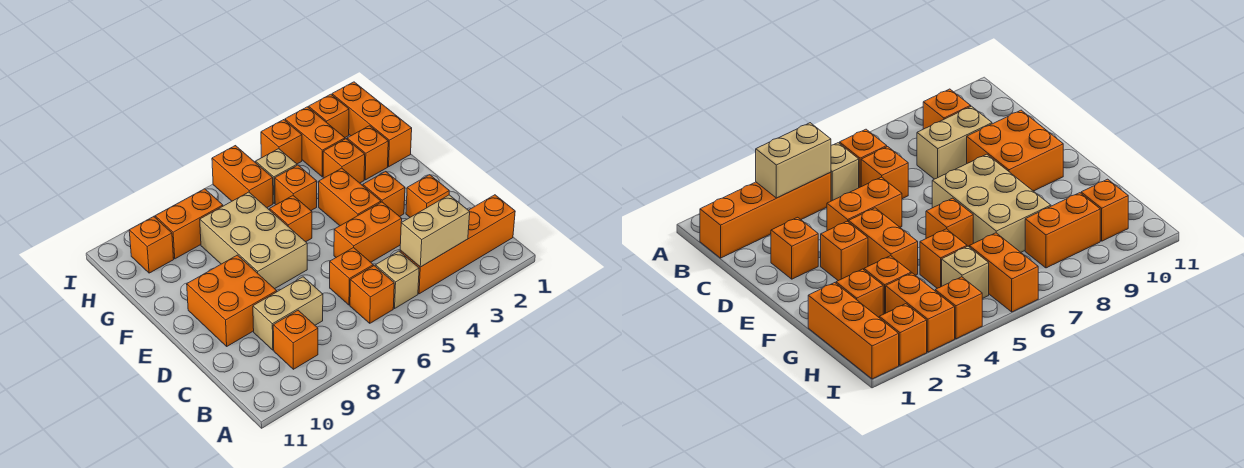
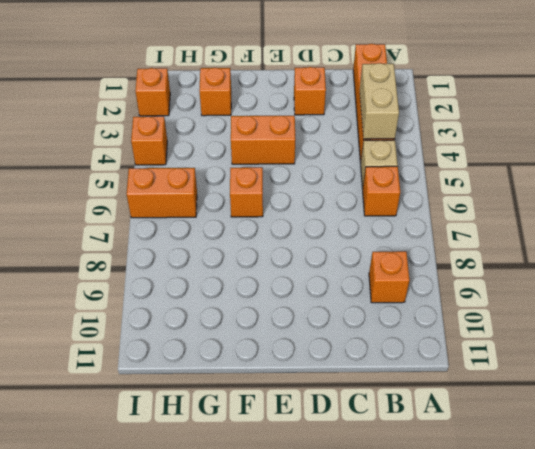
none -> orange 1x1 brick [330,248,373,305]
none -> tan 1x2 brick [253,277,323,350]
none -> orange 1x2 brick [334,202,402,262]

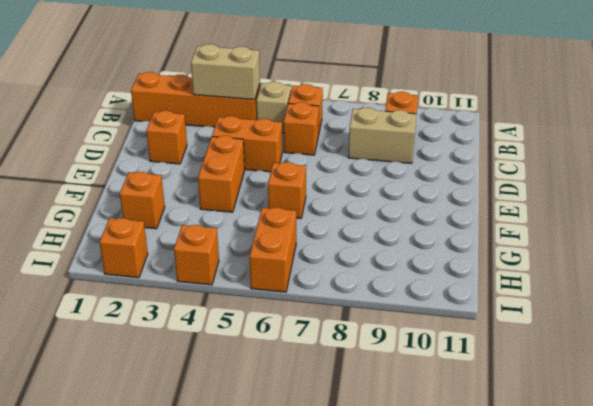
none -> orange 2x2 brick [187,255,277,346]
none -> orange 1x1 brick [363,172,405,217]
none -> tan 2x3 brick [200,192,307,289]

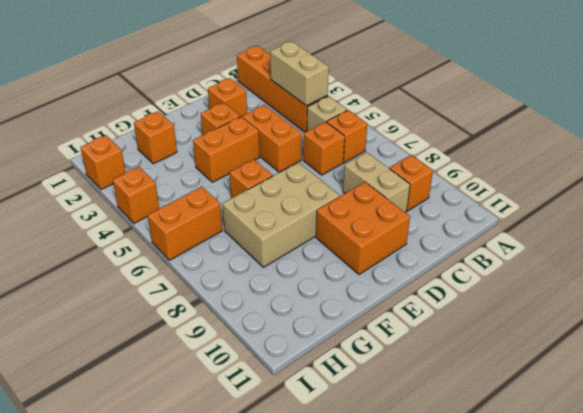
none -> orange 1x3 brick [332,82,412,167]
none -> orange 1x1 brick [323,139,365,183]
none -> orange 1x1 brick [275,165,317,210]

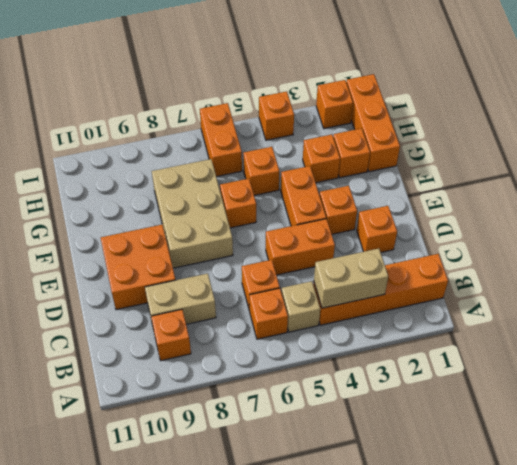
none -> orange 1x2 brick [285,107,345,177]
none -> tan 1x1 brick [256,149,297,203]
none -> orange 1x2 brick [155,189,223,259]

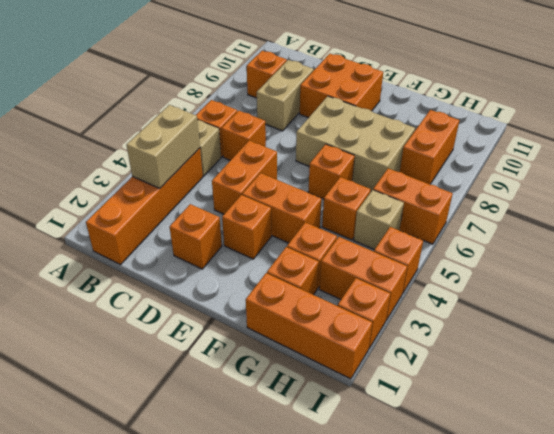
none -> orange 1x1 brick [129,217,174,273]

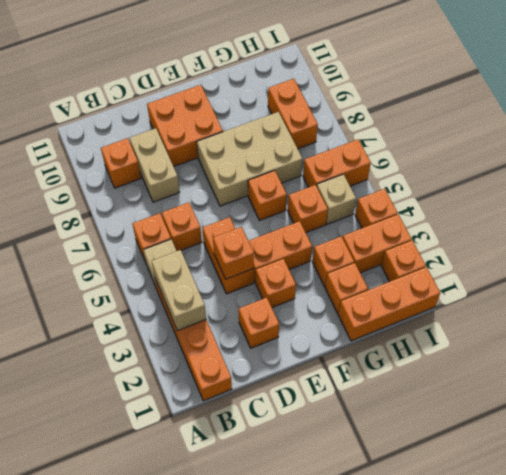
orange 1x1 brick [213,227,254,279] -> orange 1x1 brick moved to [129,217,174,273]

